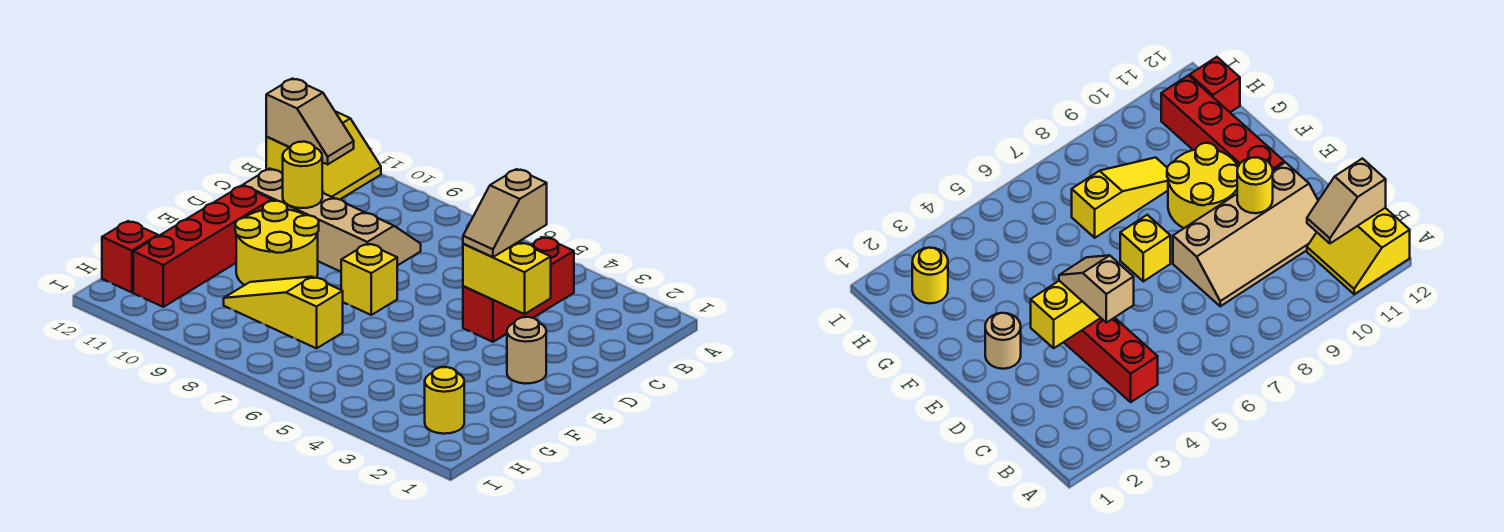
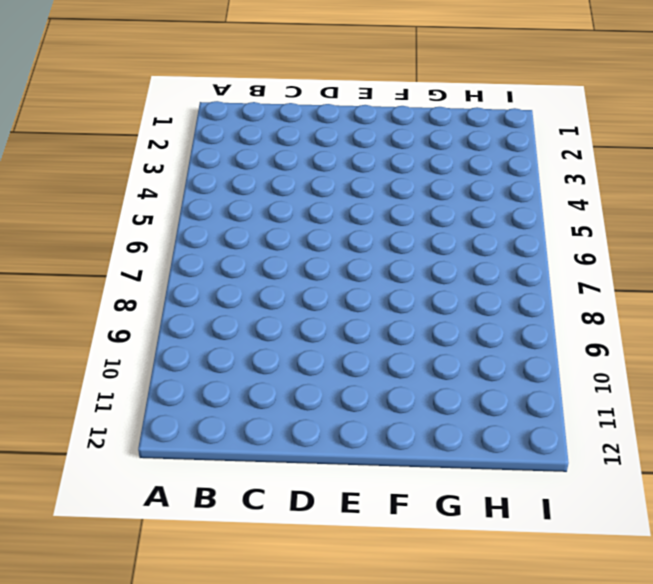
none -> yellow 2x2 slope [266,111,381,199]
none -> red 1x3 brick [463,237,574,342]
none -> tan 2x4 slope [243,168,421,272]

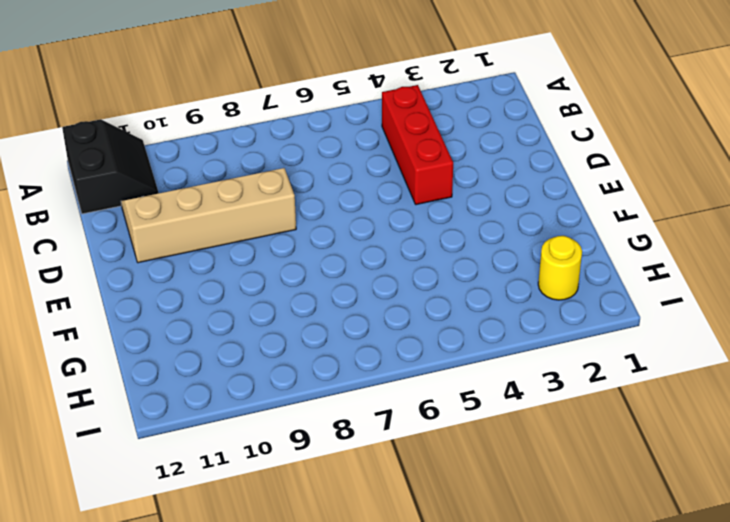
black 2x2 slope [62,119,158,214] -> yellow 2x2 slope [266,111,381,199]
none -> tan 1x1 round brick [507,317,546,384]
none -> yellow 1x1 brick [341,244,397,315]
none -> yellow 2x2 round brick [235,201,319,285]

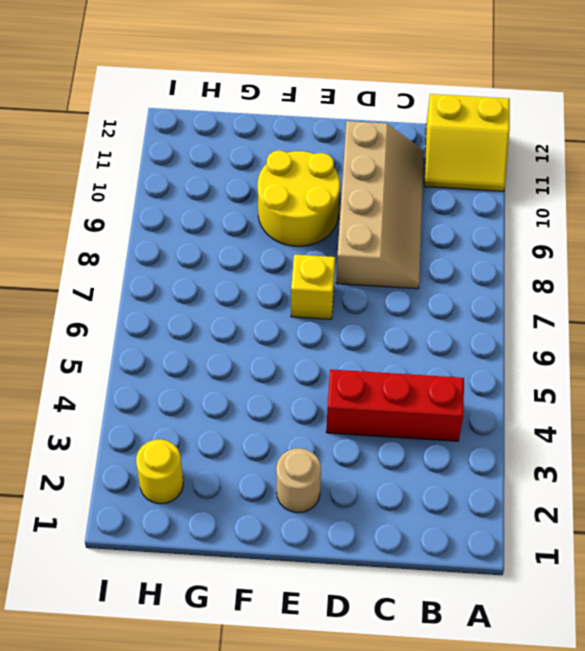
none -> red 1x4 brick [133,186,272,307]
none -> yellow 1x3 slope [224,277,343,348]
none -> red 1x1 brick [102,221,158,292]

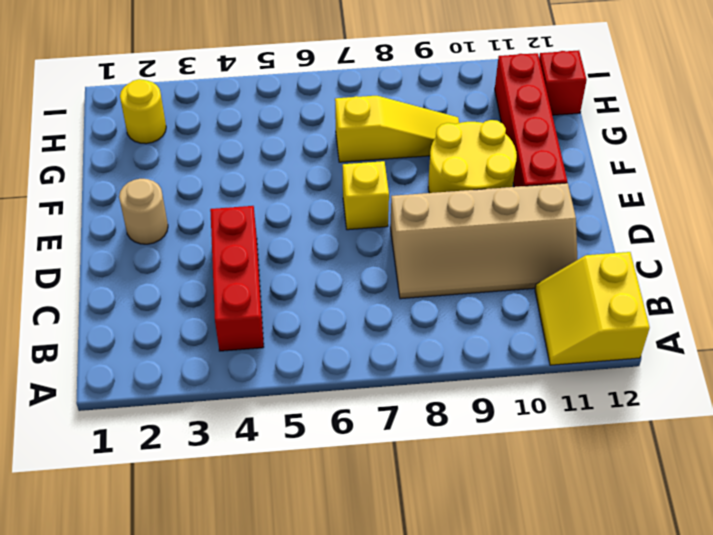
none -> tan 1x2 slope [266,79,354,164]
none -> yellow 1x2 brick [463,242,551,314]
none -> yellow 1x1 round brick [283,142,322,208]

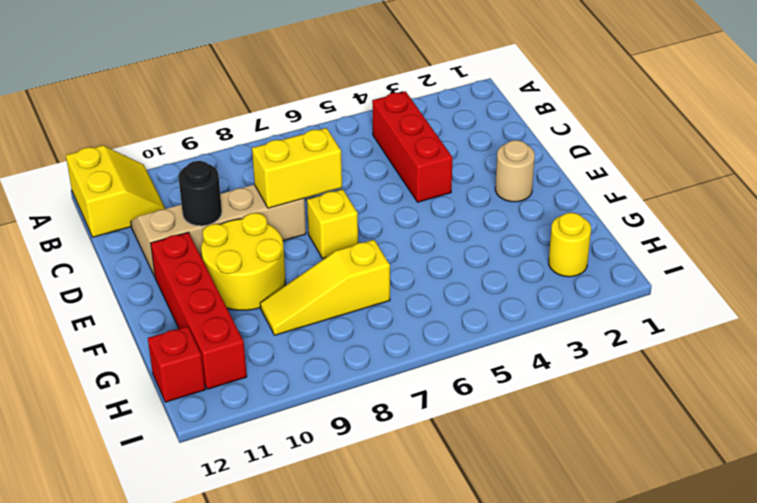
yellow 1x2 brick [252,128,342,208] -> yellow 1x2 brick moved to [463,242,551,314]
black 1x1 round brick [179,161,222,226] -> yellow 1x1 round brick [283,142,322,208]
none -> tan 1x2 slope [266,79,354,164]
none -> tan 1x2 slope [463,169,547,257]

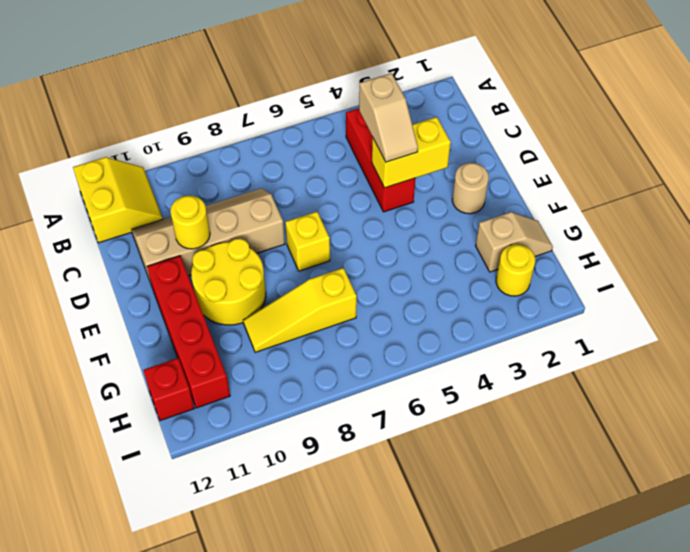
tan 1x2 slope [476,212,553,272] -> tan 1x2 slope moved to [266,79,354,164]

